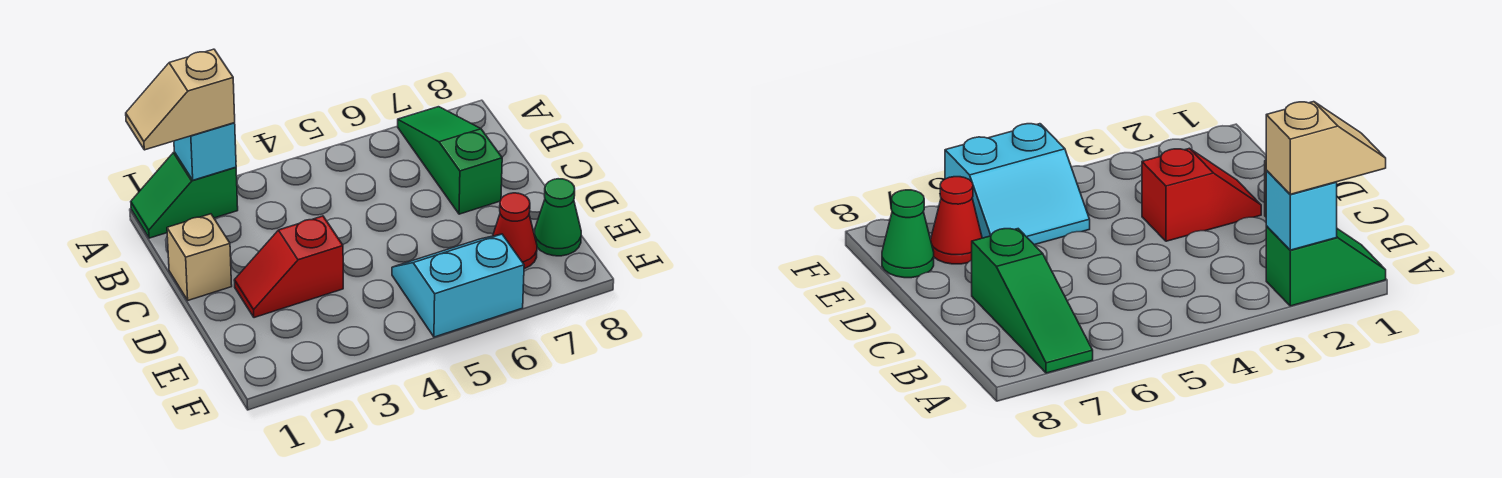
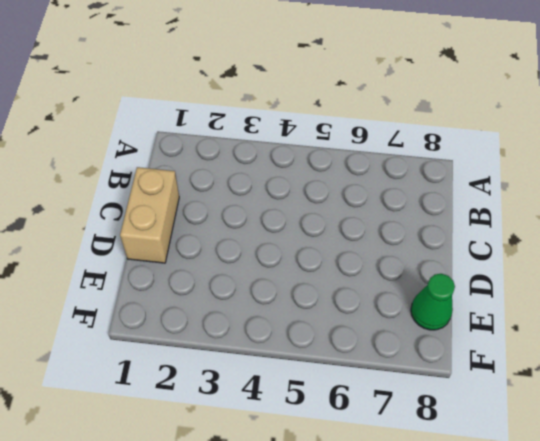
tan 1x2 brick [120,167,179,263] -> tan 1x1 brick [167,214,232,300]
none -> green 1x2 slope [131,152,238,238]
none -> green 1x3 slope [398,107,502,214]

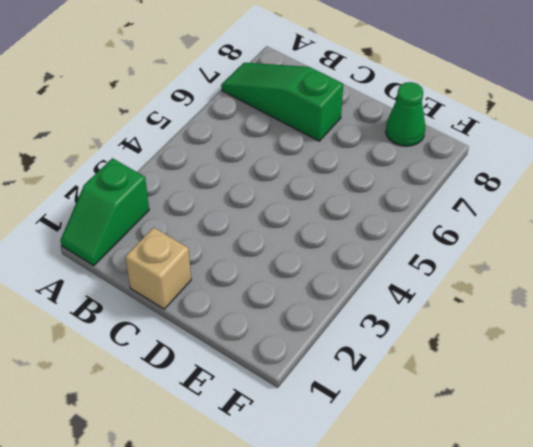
none -> red 1x2 slope [234,216,343,318]
none -> cyan 2x2 slope [392,234,524,337]

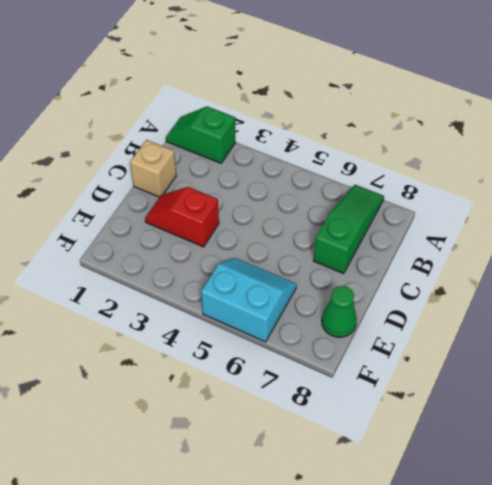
none -> red 1x1 cone [493,193,537,269]
none -> cyan 1x1 brick [174,123,236,180]

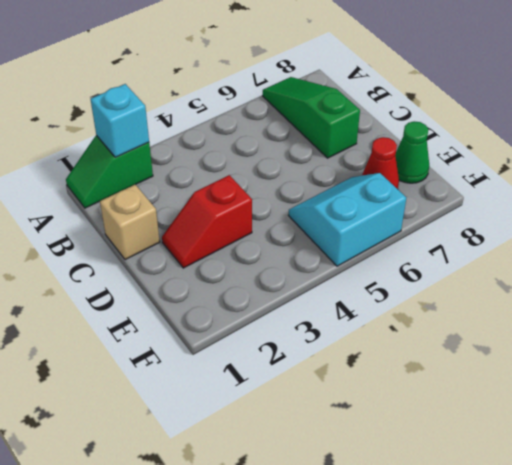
none -> tan 1x2 slope [126,49,235,150]

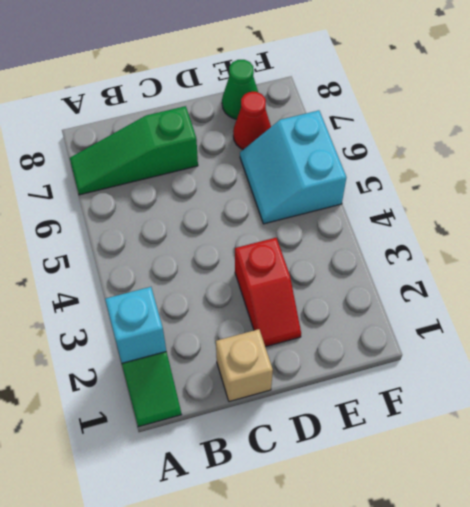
none -> tan 1x2 slope [126,49,235,150]

